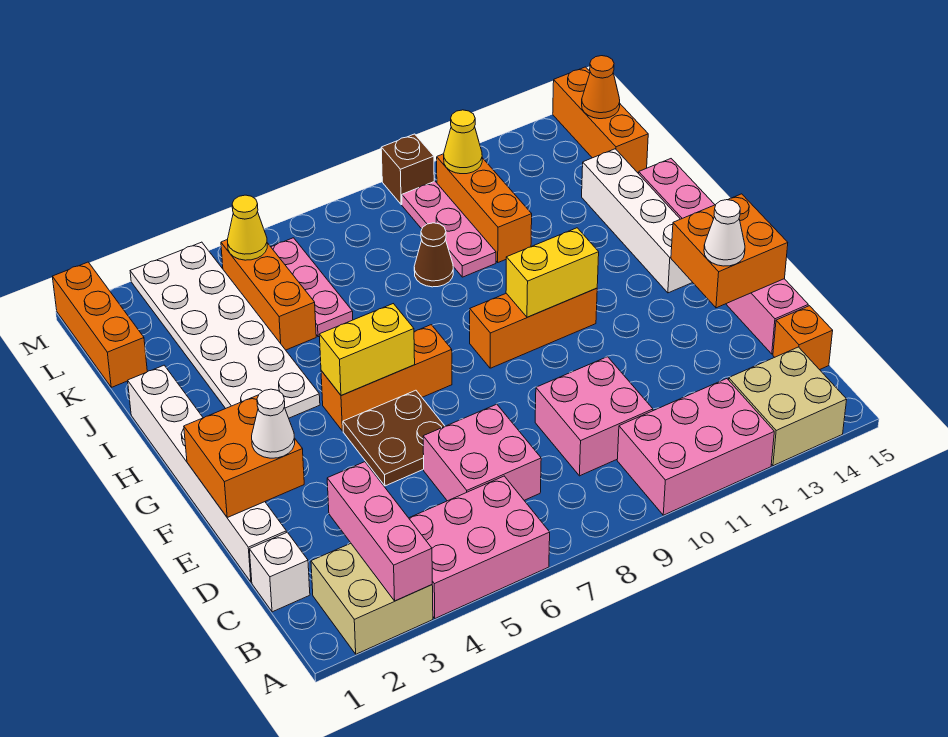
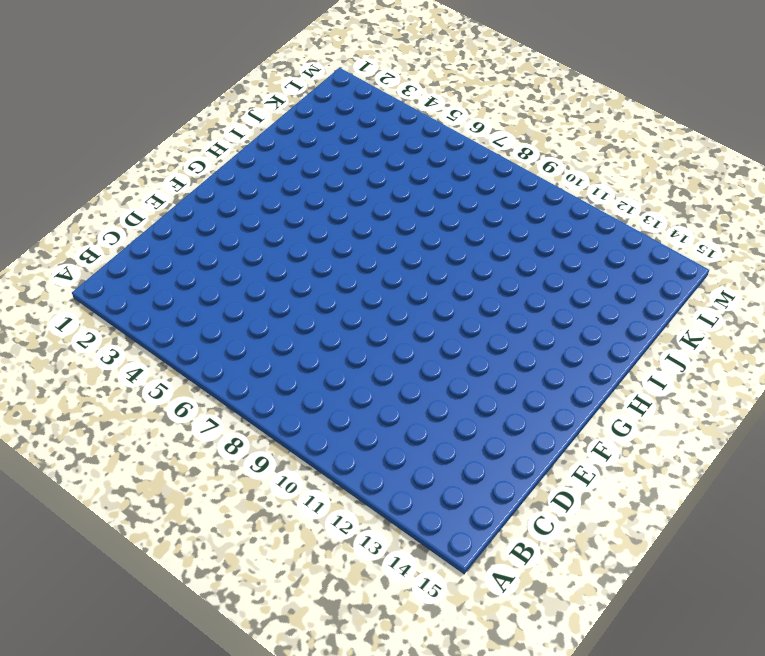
none -> tan 2x2 brick [311,543,433,654]
none -> pink 2x3 brick [409,476,550,618]
none -> pink 2x3 brick [617,379,774,515]
none -> tan 2x2 brick [729,347,847,466]

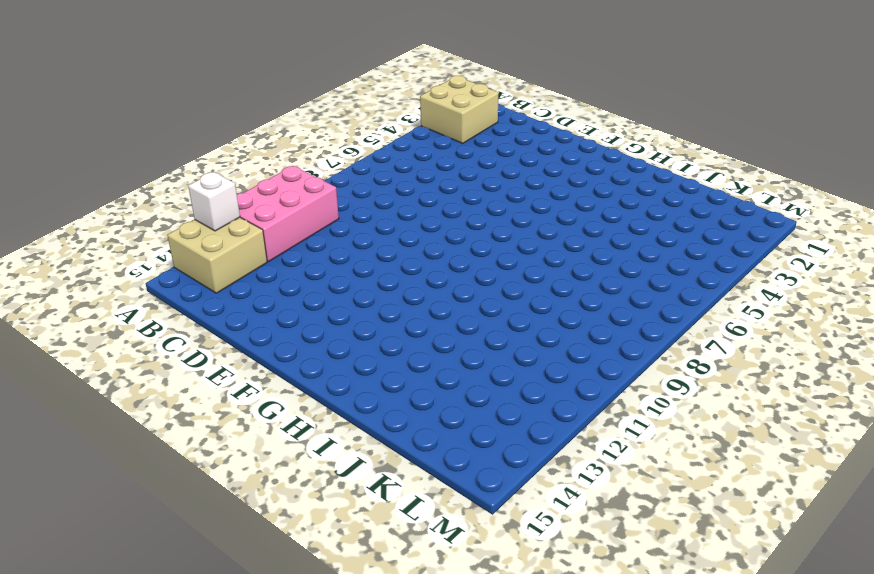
white 1x1 brick [188,172,240,231] -> white 1x1 brick moved to [249,532,310,612]
none -> pink 2x3 brick [409,476,550,618]
none -> pink 2x2 brick [423,404,541,501]
none -> pink 2x2 brick [535,357,653,476]
none -> orange 1x1 brick [773,306,833,370]

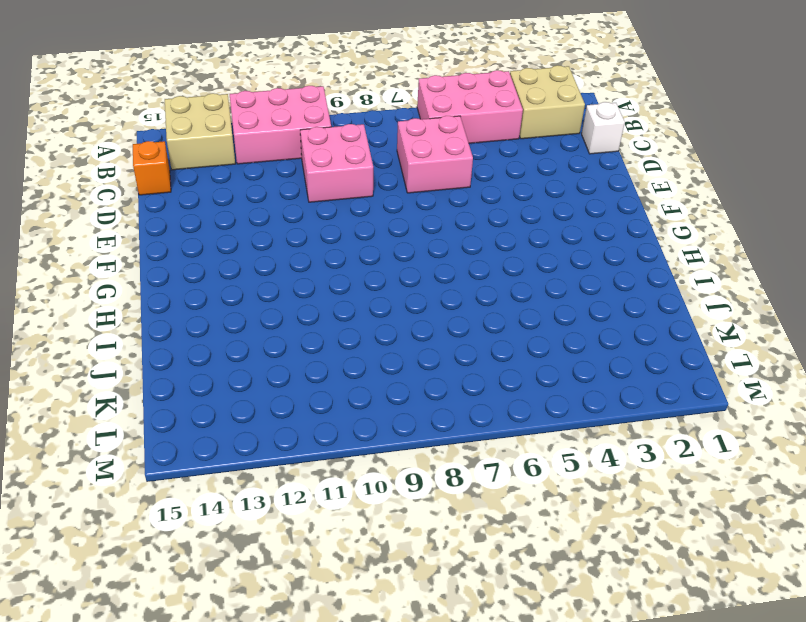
none -> white 1x6 brick [128,365,286,582]
none -> pink 1x6 brick [639,159,808,354]
none -> brown 2x2 plate [343,390,445,486]
none -> orange 1x3 brick [321,325,452,431]

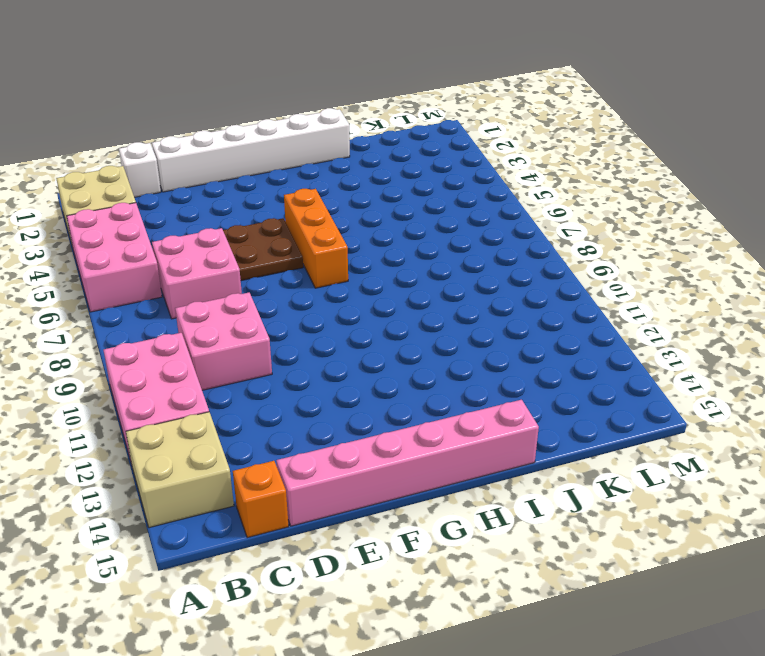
none -> orange 1x3 brick [470,288,597,368]
none -> white 1x4 brick [582,149,693,293]
none -> white 2x6 plate [130,242,320,418]
none -> orange 1x3 brick [221,239,316,350]

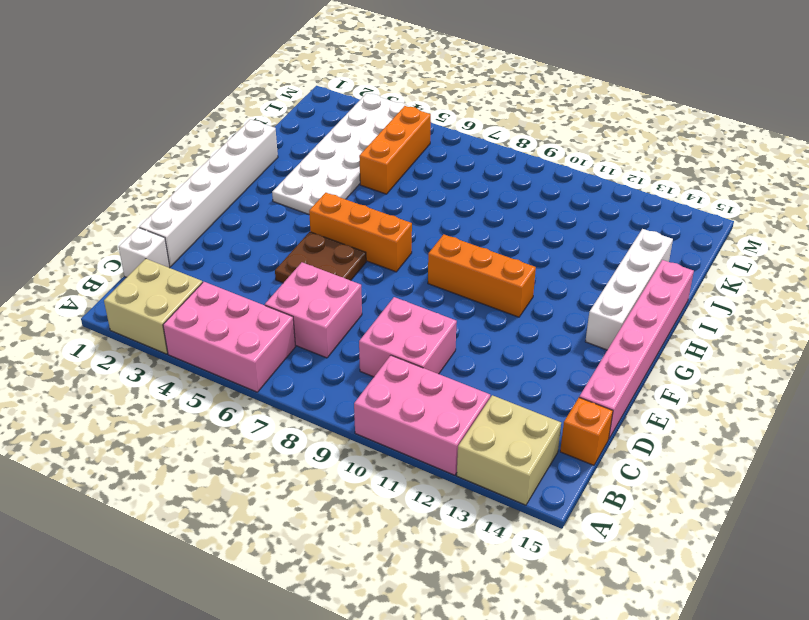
none -> pink 1x3 plate [271,238,353,337]
none -> brown 1x1 cone [414,223,453,287]
none -> pink 1x3 plate [402,181,496,277]
none -> orange 1x3 brick [437,154,532,262]

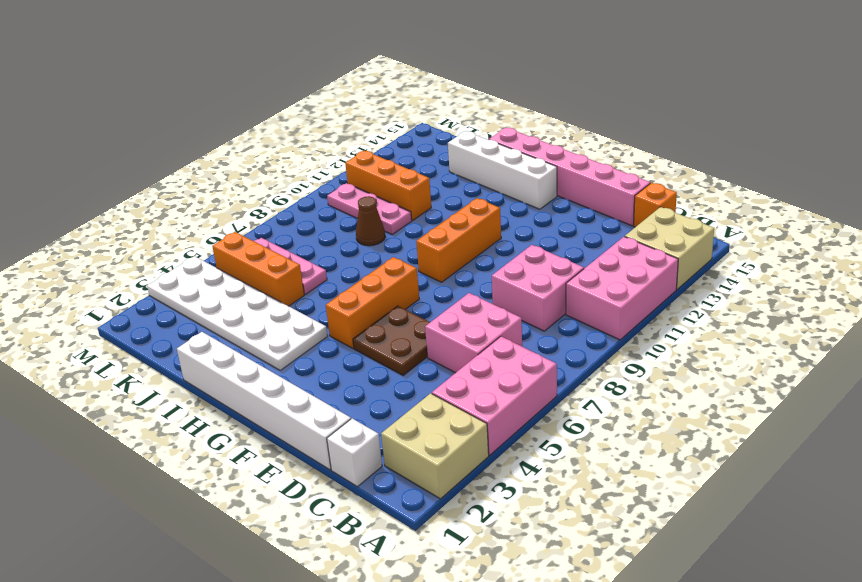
none -> orange 1x3 brick [52,262,147,387]
none -> orange 1x3 brick [553,67,648,173]
none -> brown 1x1 brick [381,134,434,205]
none -> pink 1x3 brick [327,462,432,601]

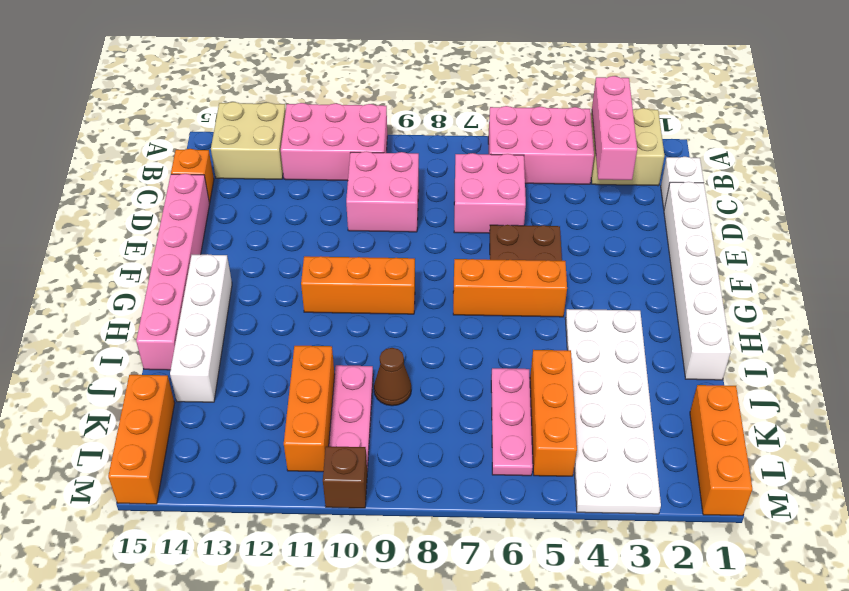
none -> orange 2x2 brick [184,395,304,517]
none -> orange 2x2 brick [671,194,788,308]
none -> yellow 1x2 brick [319,304,415,396]
none -> yellow 1x2 brick [506,228,599,317]

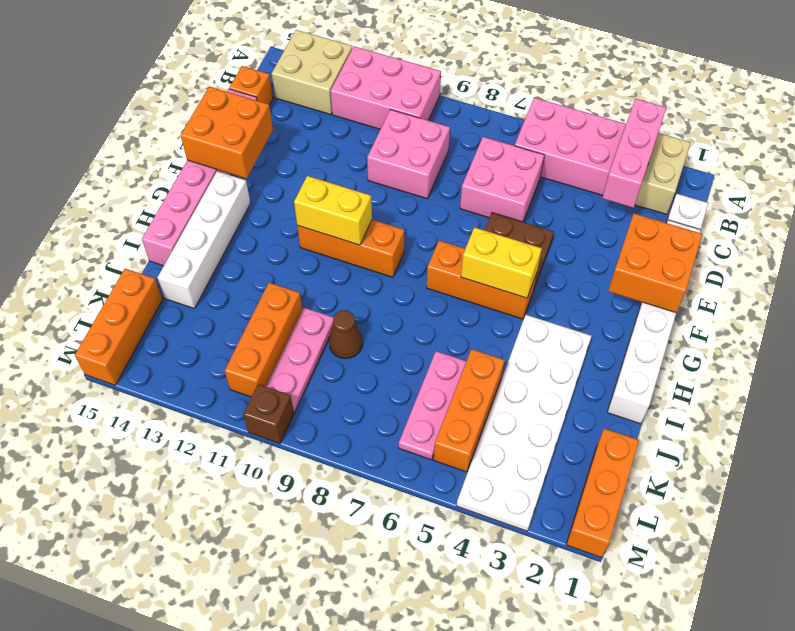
none -> yellow 1x1 cone [228,195,267,260]
none -> yellow 1x1 cone [444,110,482,174]
none -> orange 1x1 cone [582,56,620,119]
none -> white 1x1 cone [252,389,295,458]

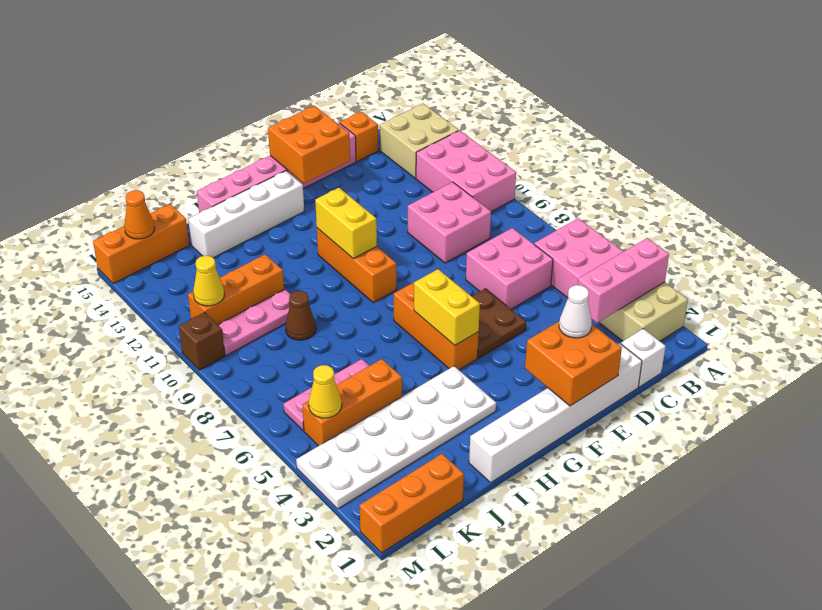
none -> white 1x1 cone [704,200,745,266]

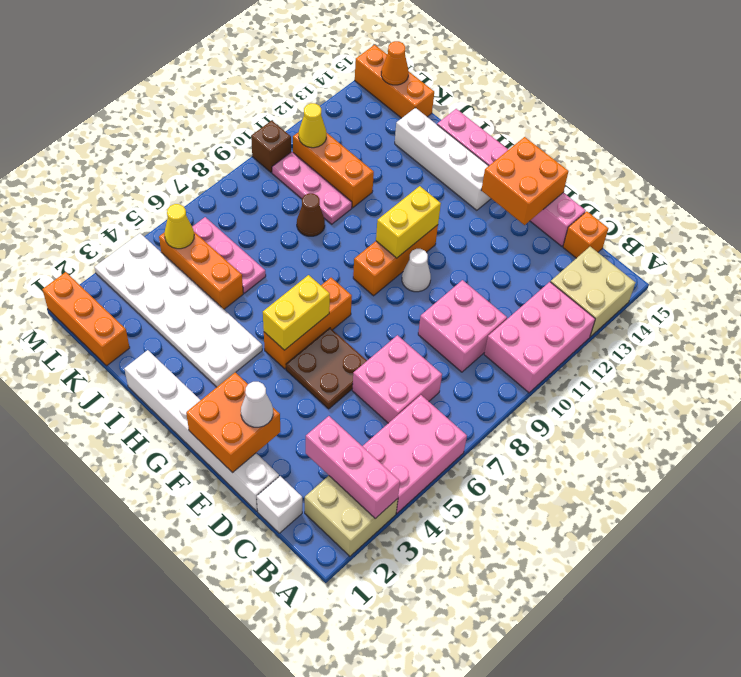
white 1x1 cone [402,249,431,292] -> white 1x1 cone moved to [704,200,745,266]

